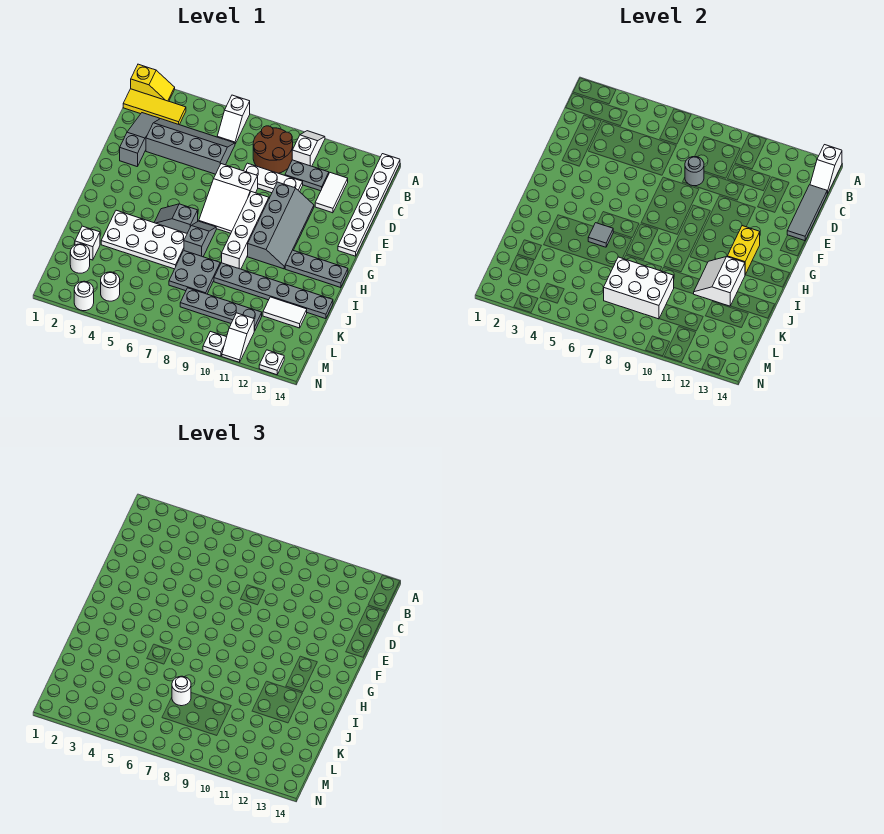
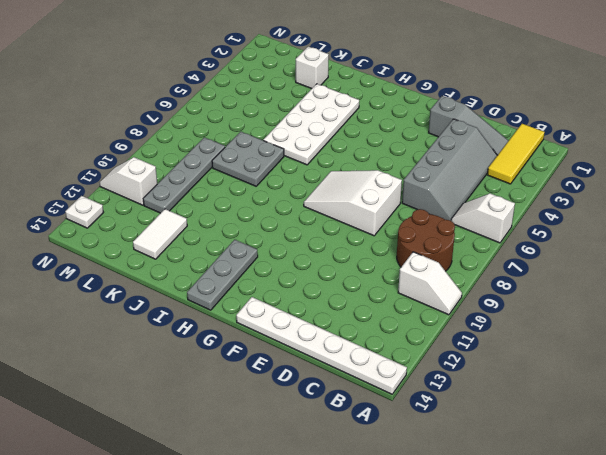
none -> yellow 1x2 slope [131,64,175,101]
none -> grey 1x2 plate [285,160,329,191]
none -> white 1x2 tile [315,173,348,213]
none -> white 1x3 plate [244,163,303,193]

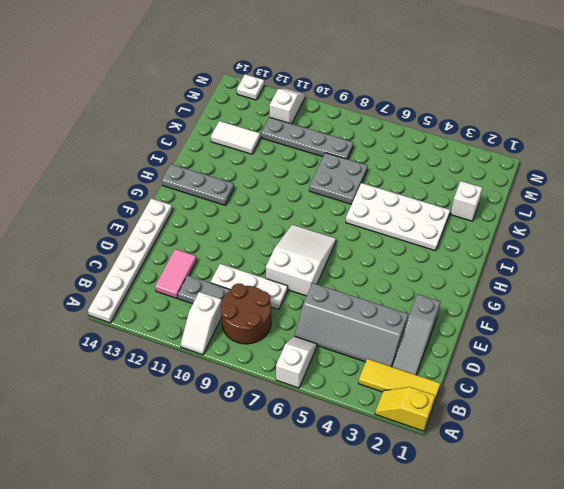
pink 1x2 tile [155,249,197,298] -> white 1x2 tile [315,173,348,213]
none -> grey 2x4 slope [248,182,314,269]
none -> white 1x4 brick [222,192,269,269]
none -> grey 1x2 slope [154,204,198,233]
none -> grey 1x2 slope [184,221,216,257]

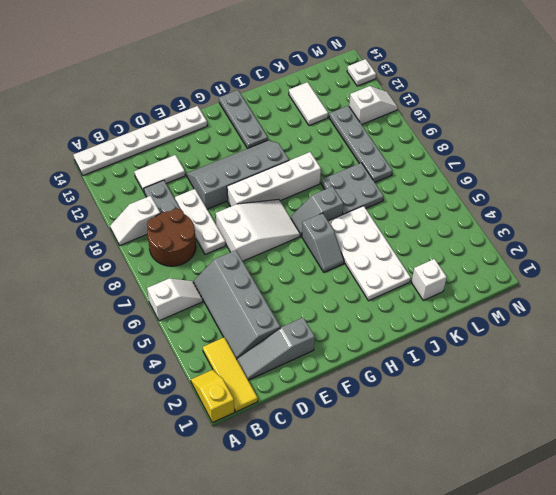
none -> grey 1x6 plate [214,263,333,319]
none -> white 1x1 round brick [70,244,90,273]
none -> white 1x1 round brick [101,272,120,301]
none -> white 1x1 round brick [74,281,94,311]

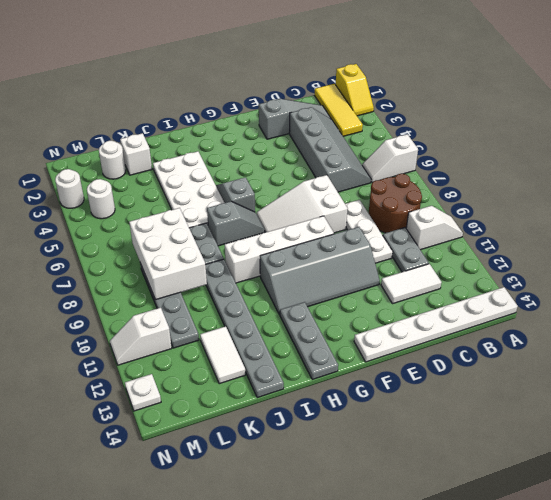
none -> white 1x1 plate [203,331,227,356]
none -> white 1x2 slope [810,145,842,194]
none -> grey 1x3 tile [787,185,827,241]
none -> grey 1x1 round brick [685,157,704,186]

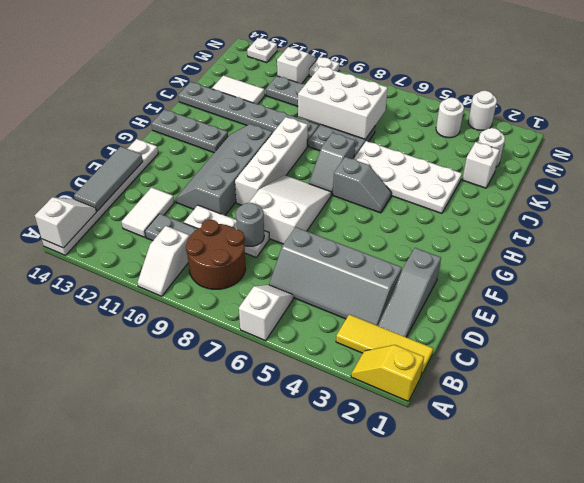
none -> yellow 1x2 brick [727,226,760,274]
none -> grey 1x1 tile [588,223,613,247]
none -> white 2x2 slope [694,257,745,306]
none -> white 1x1 round brick [172,676,191,706]

